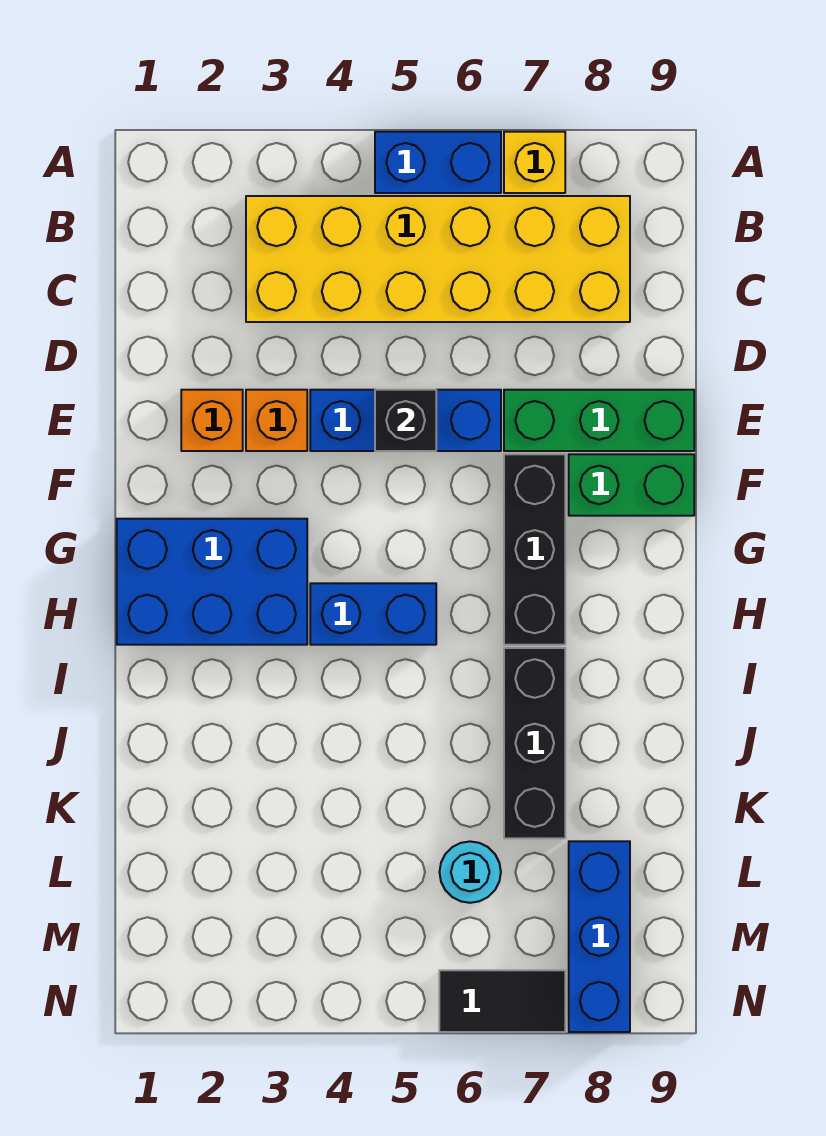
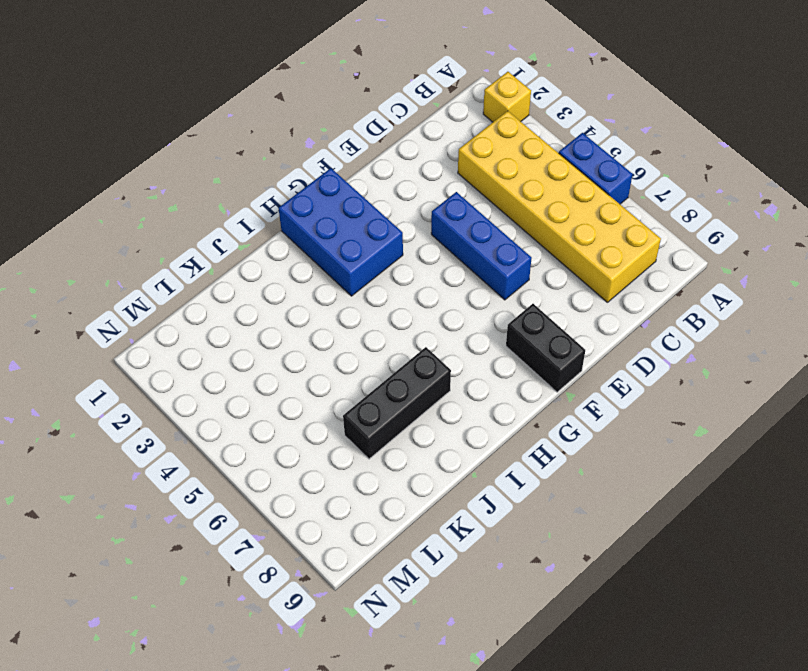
yellow 1x1 brick [483,72,531,122] -> yellow 1x1 brick moved to [504,132,565,193]
black 1x2 brick [506,304,585,392] -> green 1x2 brick [569,454,694,516]
none -> orange 1x1 brick [181,390,243,451]
none -> orange 1x1 brick [246,390,307,451]
none -> green 1x3 brick [504,390,694,451]

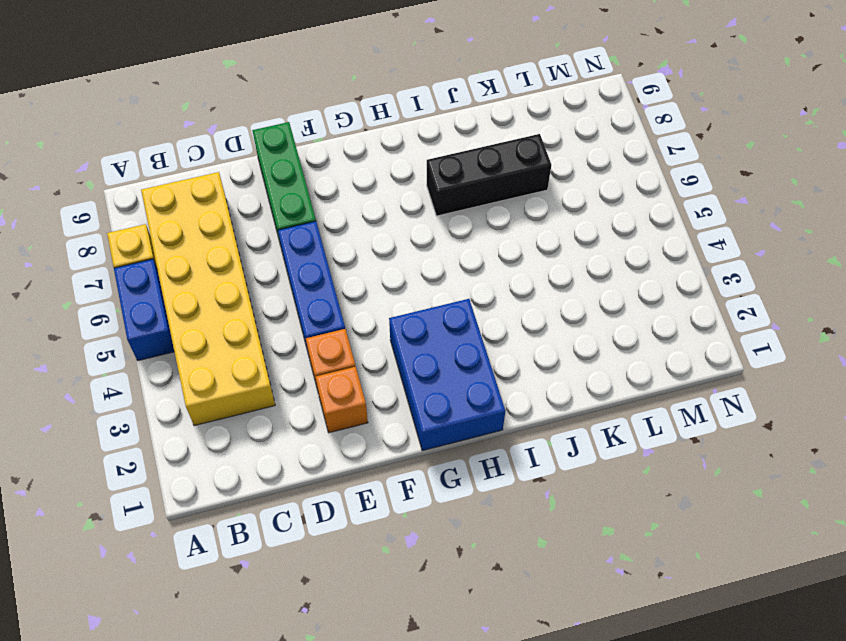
none -> black 1x3 brick [504,454,565,645]
none -> green 1x2 brick [569,454,694,516]
none -> blue 1x2 brick [310,583,436,645]

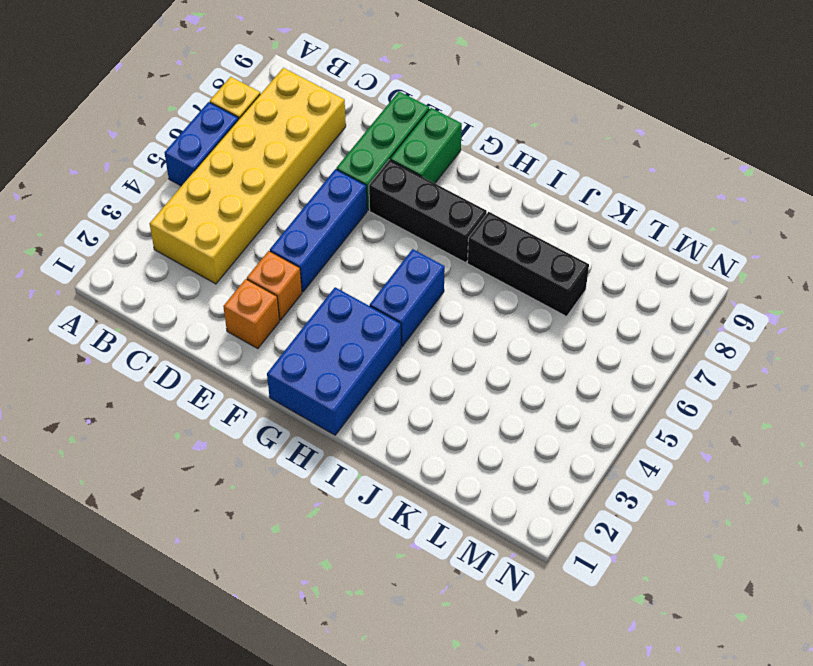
none -> cyan 1x1 round brick [440,841,501,903]
none -> blue 1x3 brick [569,841,630,1032]
none -> black 1x2 tile [439,970,565,1032]

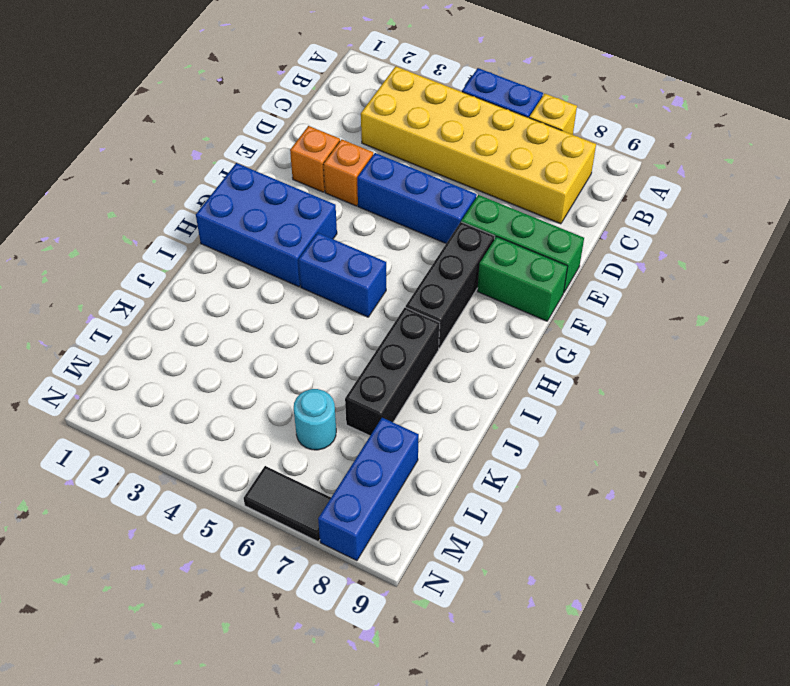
none -> black 1x1 brick [375,390,436,451]

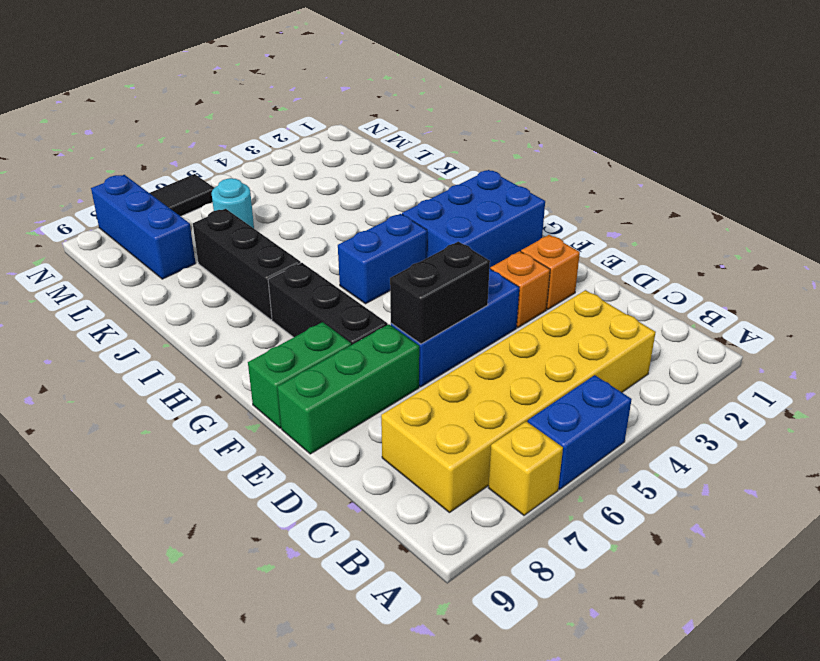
black 1x2 brick [390,242,490,344] -> black 1x1 brick [375,390,436,451]

